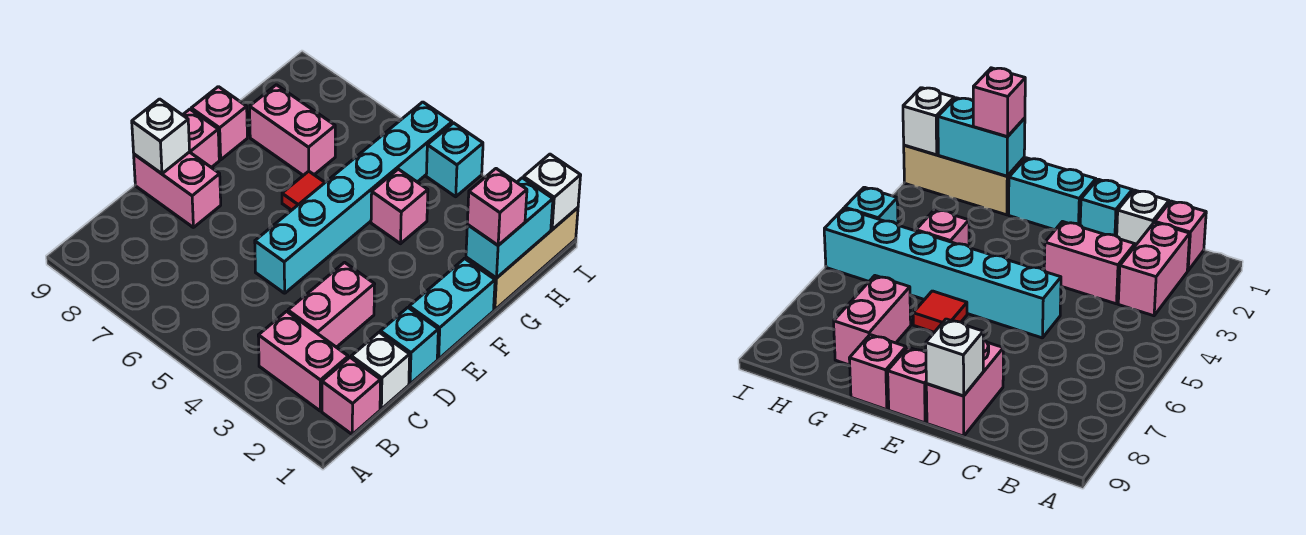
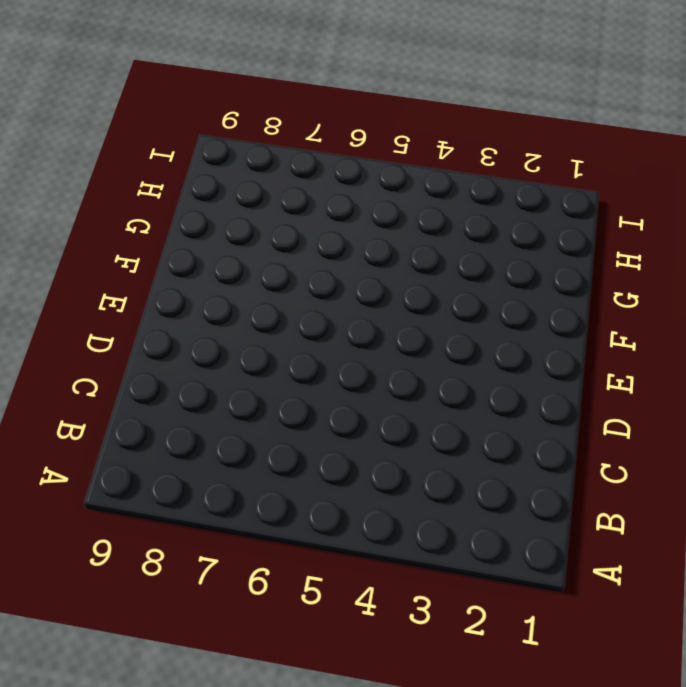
none -> pink 1x1 brick [322,357,381,434]
none -> pink 1x2 brick [258,311,348,411]
none -> white 1x1 brick [351,332,410,409]

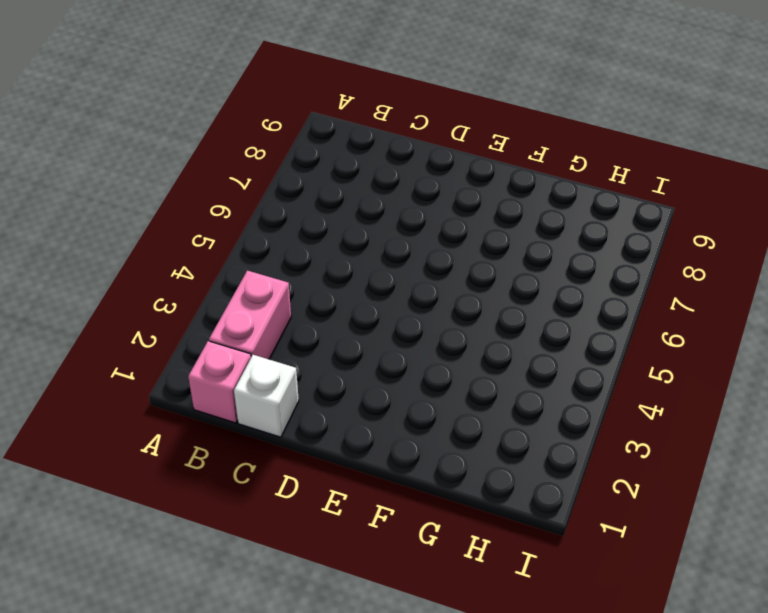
none -> pink 1x2 brick [288,262,375,347]
none -> cyan 1x1 brick [380,308,438,384]
none -> cyan 1x6 brick [255,102,452,293]

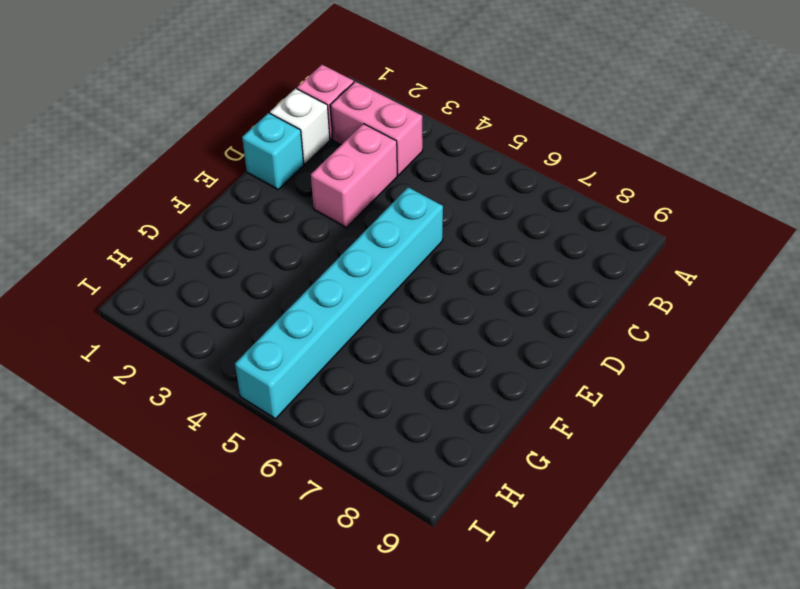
none -> pink 1x2 brick [134,152,221,227]
none -> cyan 1x2 brick [409,259,495,359]
none -> pink 1x1 brick [183,109,219,167]

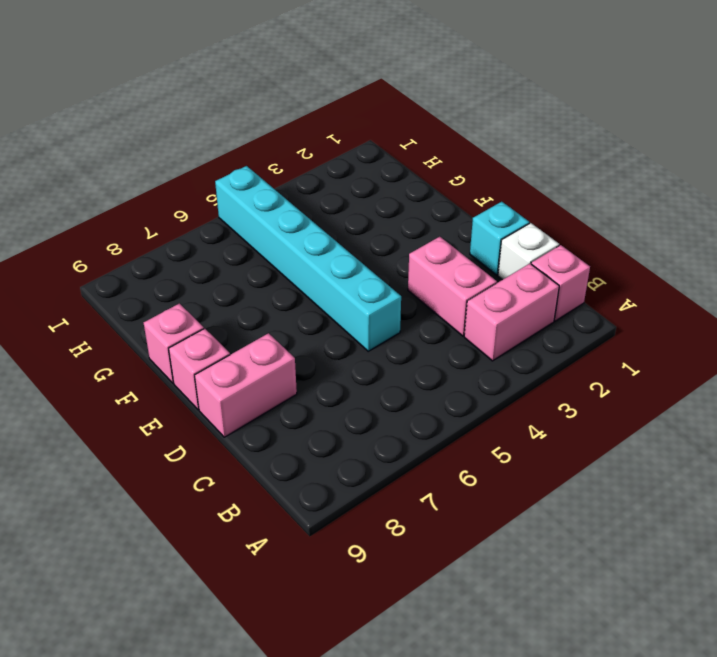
none -> cyan 1x2 brick [409,259,495,359]
none -> red 1x1 tile [282,171,325,210]
none -> tan 1x3 brick [466,208,578,310]

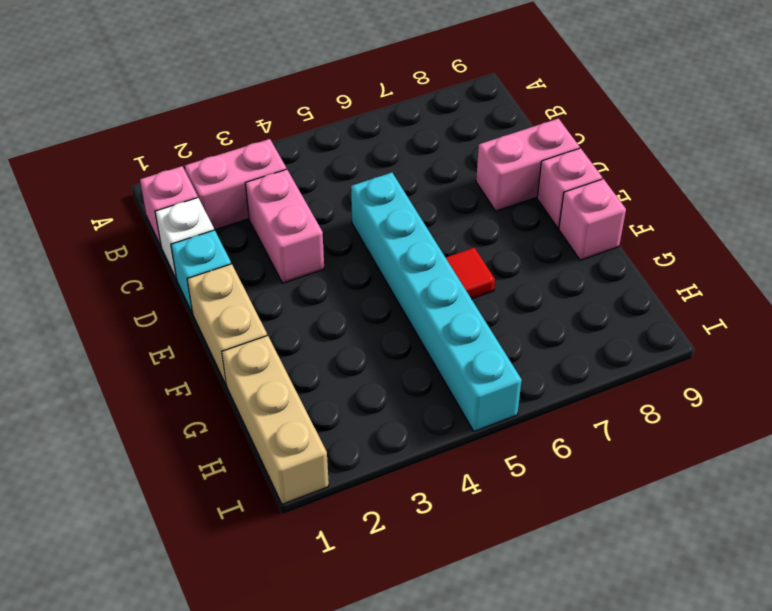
tan 1x2 brick [187,264,267,386] -> cyan 1x2 brick [409,259,495,359]
none -> pink 1x1 brick [371,169,428,244]
none -> pink 1x2 brick [250,85,335,175]
none -> cyan 1x1 brick [426,123,483,197]

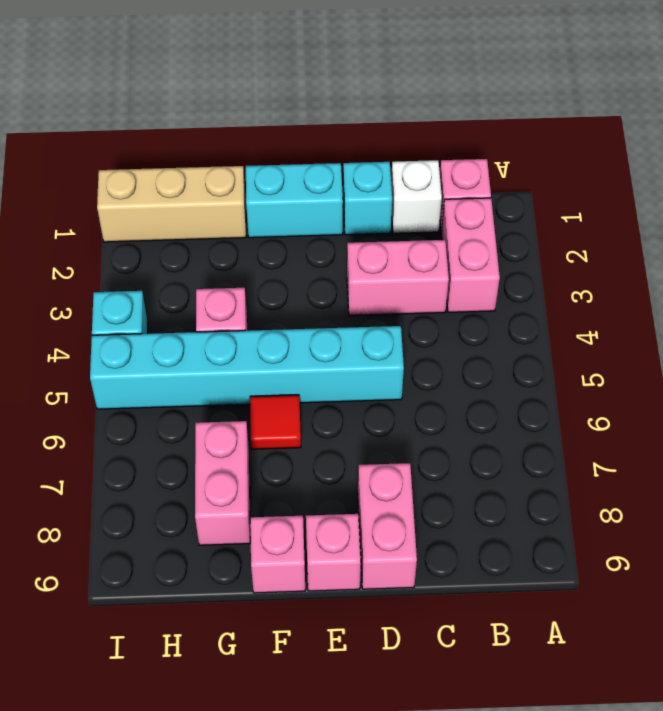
none -> white 1x1 brick [132,99,190,174]
none -> cyan 1x2 brick [466,178,553,278]
none -> white 1x1 brick [523,154,581,230]

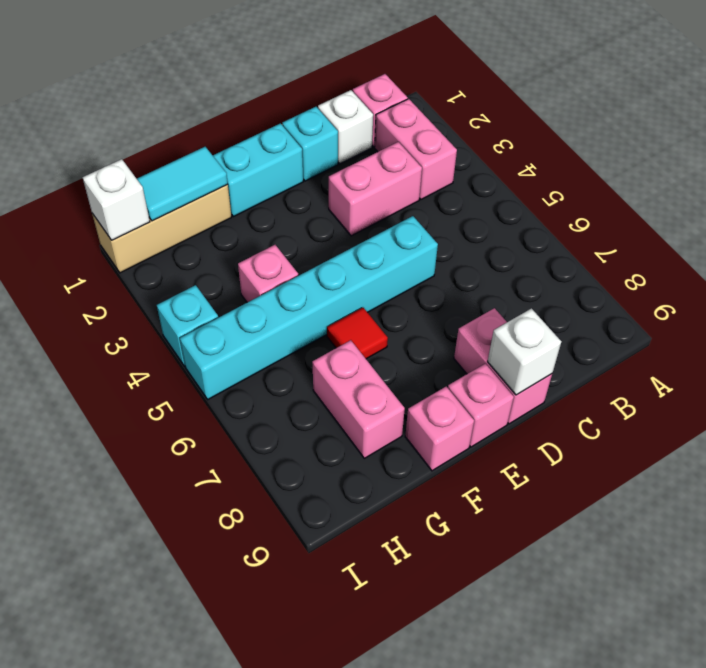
cyan 1x2 tile [137,147,228,221] -> cyan 1x2 brick [466,178,553,278]
none -> pink 1x1 brick [467,169,527,245]

